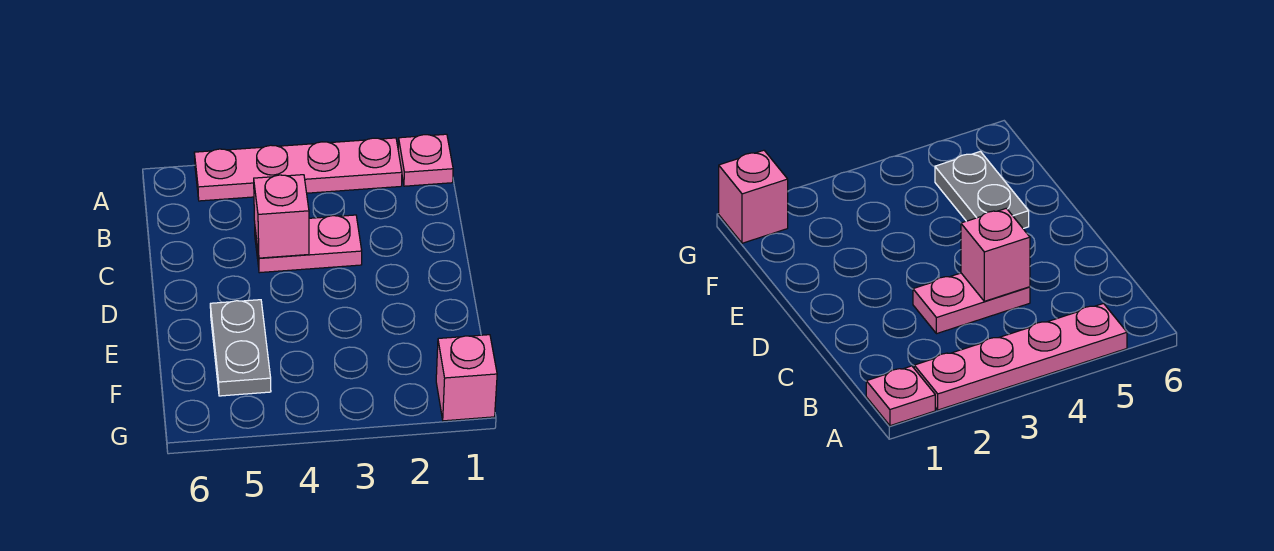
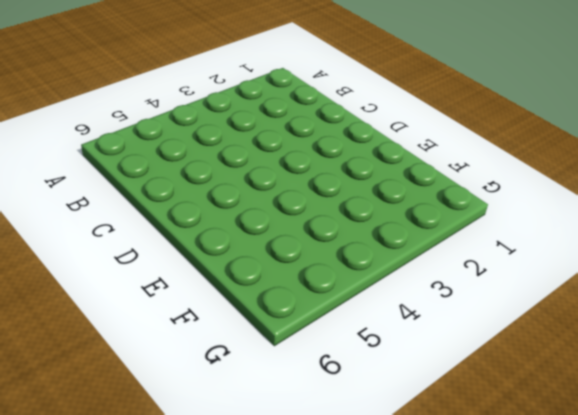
none -> pink 1x1 plate [398,134,453,186]
none -> pink 1x4 plate [194,138,402,201]

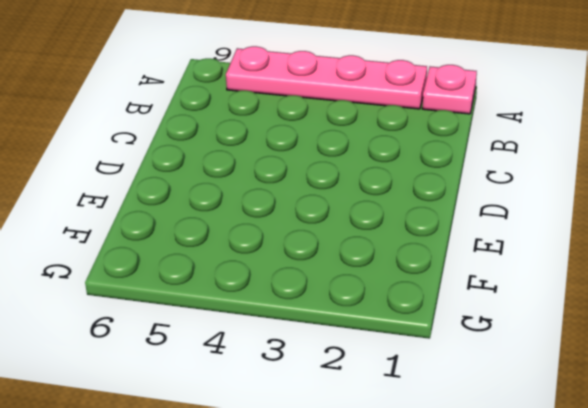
none -> pink 1x2 plate [255,215,362,273]
none -> grey 1x2 plate [210,300,271,396]

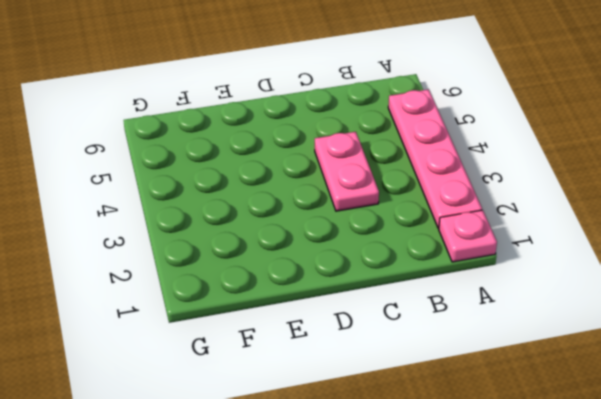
none -> grey 1x2 plate [210,300,271,396]
none -> pink 1x1 brick [436,335,497,421]

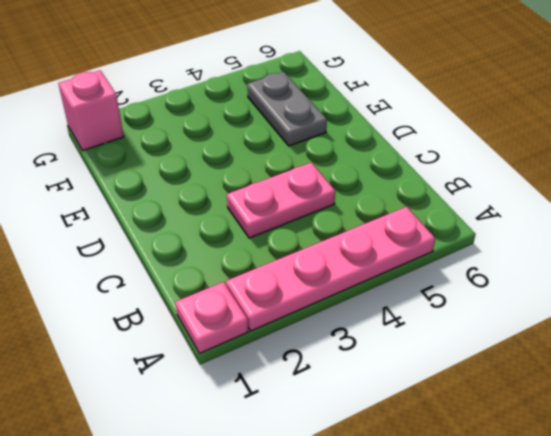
none -> pink 1x1 brick [254,175,309,258]

